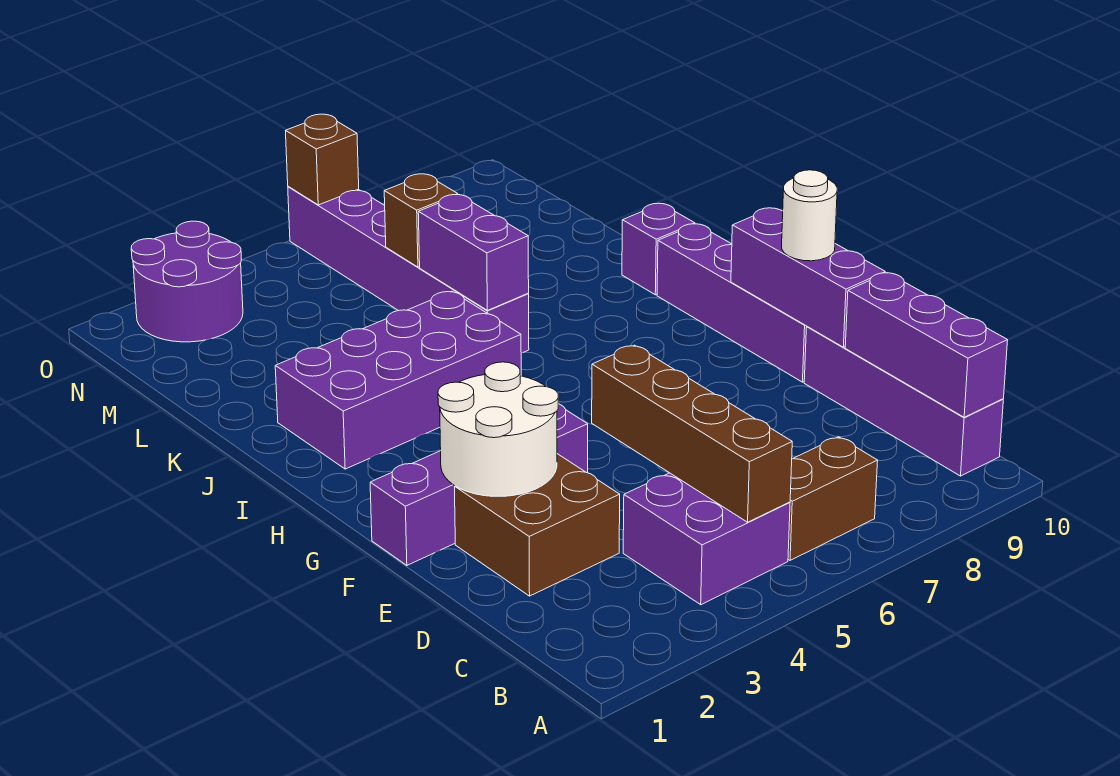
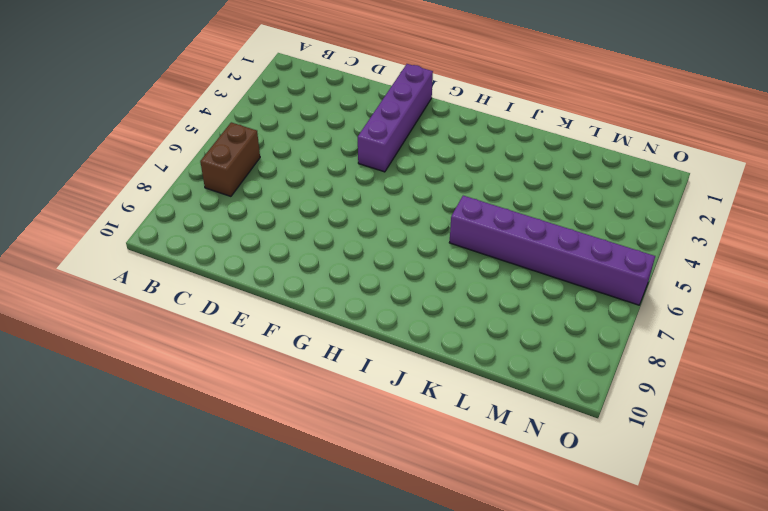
none -> purple 2x2 brick [623,473,790,605]
none -> purple 1x4 brick [804,327,1003,476]
none -> brown 2x2 brick [454,454,620,596]

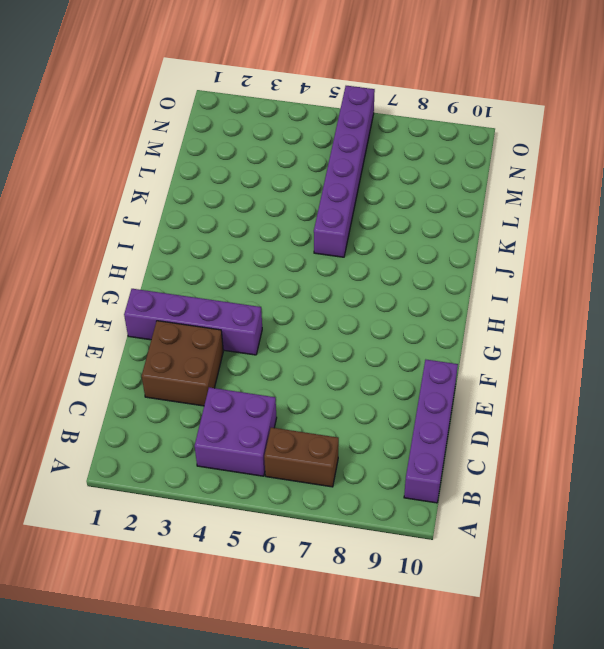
none -> purple 1x4 brick [657,224,807,382]
none -> purple 2x4 brick [275,291,521,469]
none -> purple 1x1 brick [622,203,695,295]

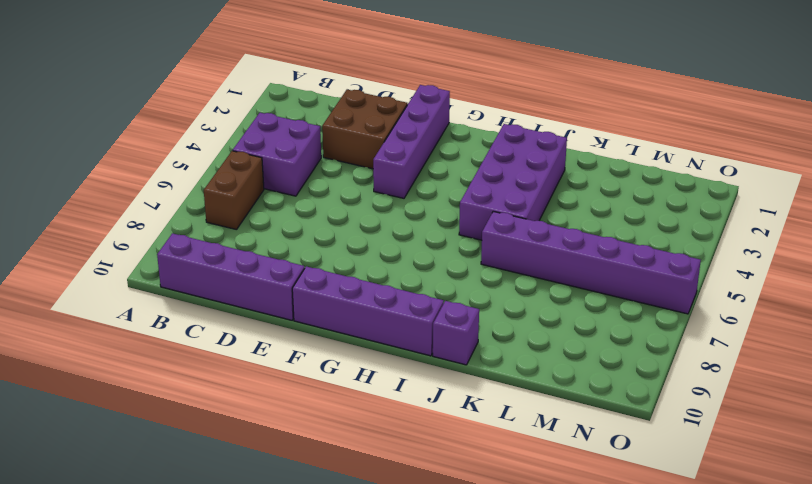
none -> purple 2x2 round brick [131,221,243,342]
none -> brown 1x4 brick [592,345,792,522]
none -> purple 1x3 brick [845,273,1008,417]

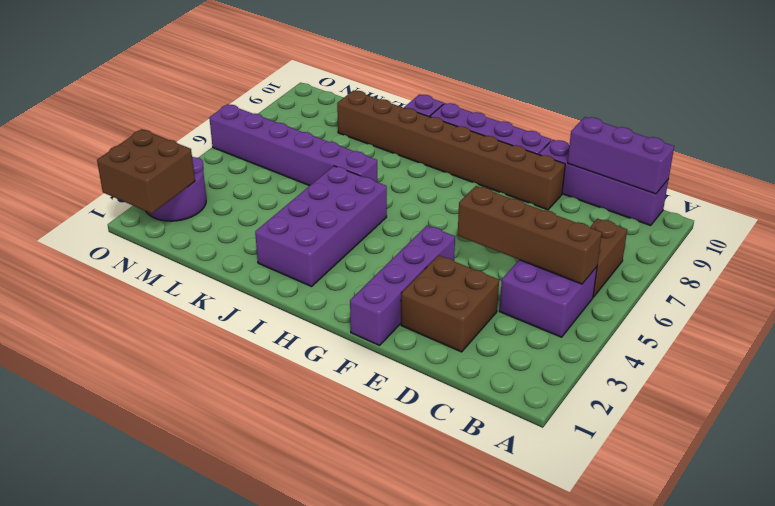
brown 1x8 brick [337,91,565,210] -> none
brown 2x2 brick [97,129,195,214] -> none
none -> white 2x2 round brick [438,362,558,496]
none -> purple 1x3 brick [731,208,885,347]
none -> purple 1x2 brick [418,195,529,310]

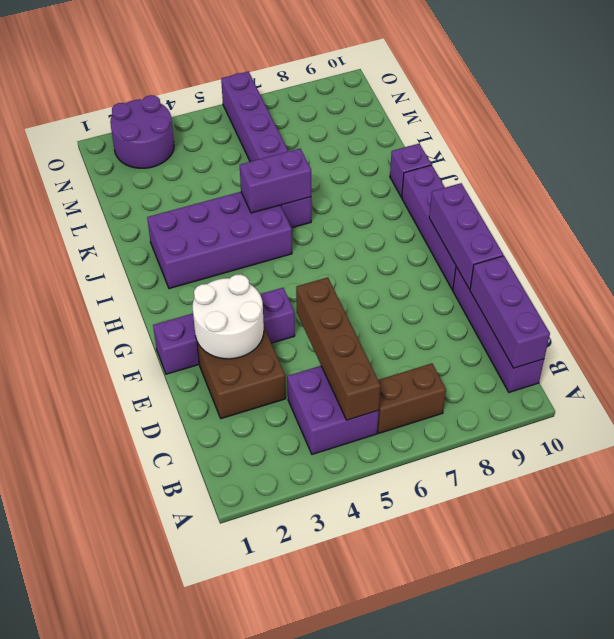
purple 1x2 brick [240,149,311,213] -> purple 1x2 brick turned to [418,195,529,310]
none -> brown 1x1 brick [384,174,458,267]
none -> brown 1x1 brick [286,114,359,205]
none -> white 1x1 round brick [782,170,837,261]

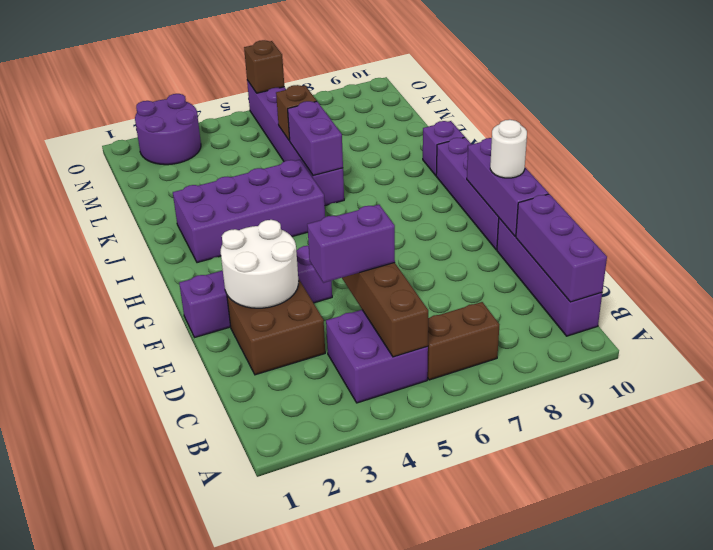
purple 1x2 brick [307,205,395,283] -> none

